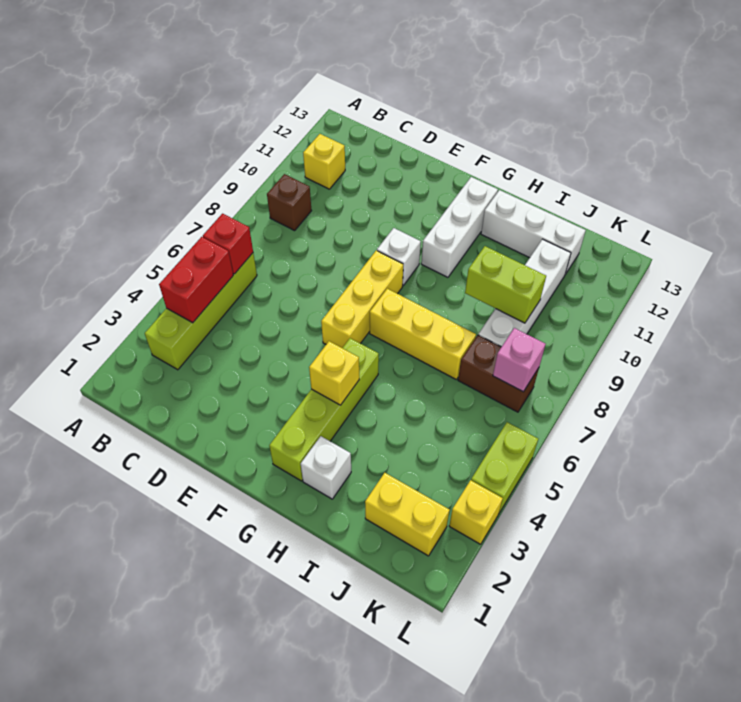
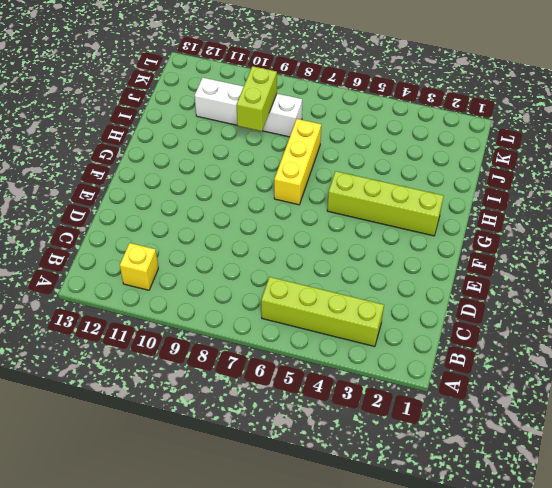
none -> brown 1x1 brick [267,174,312,231]
none -> yellow 1x3 brick [321,251,403,348]
none -> white 1x1 brick [377,228,421,286]

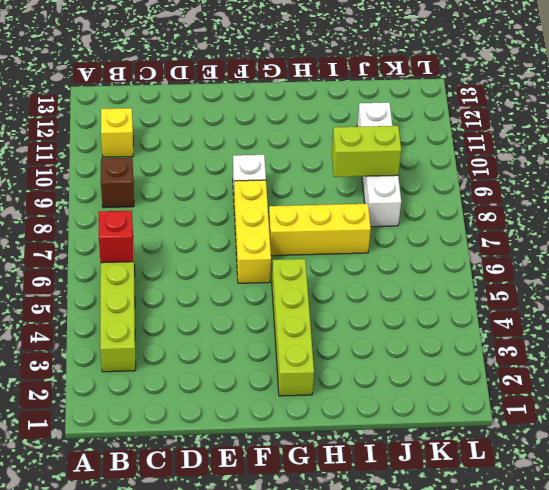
none -> white 1x3 brick [421,177,498,277]
none -> white 1x1 brick [301,436,351,499]
none -> white 1x3 brick [481,190,586,274]

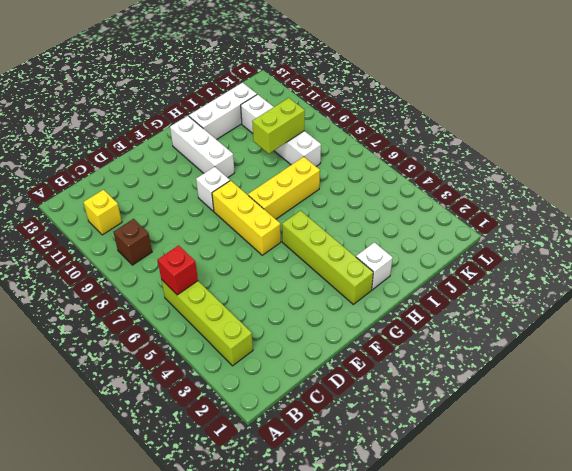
none -> yellow 1x2 brick [365,473,450,556]
none -> brown 1x2 brick [458,335,539,412]
none -> yellow 1x1 brick [449,480,503,544]

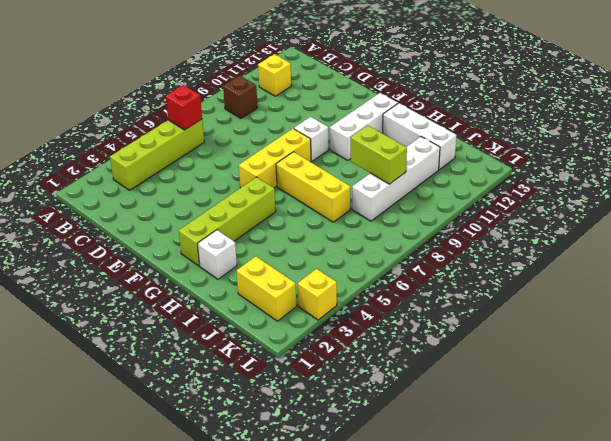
none -> brown 1x2 brick [458,335,539,412]
none -> lime 1x2 brick [471,422,538,513]
none -> red 1x2 brick [159,237,233,323]

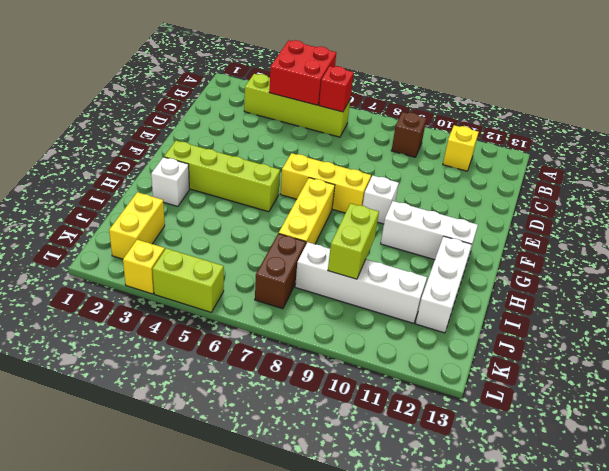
red 2x2 brick [269,40,336,105] -> red 1x2 brick [159,237,233,323]
none -> yellow 1x1 brick [309,341,359,405]
none -> pink 1x1 brick [493,328,546,392]

